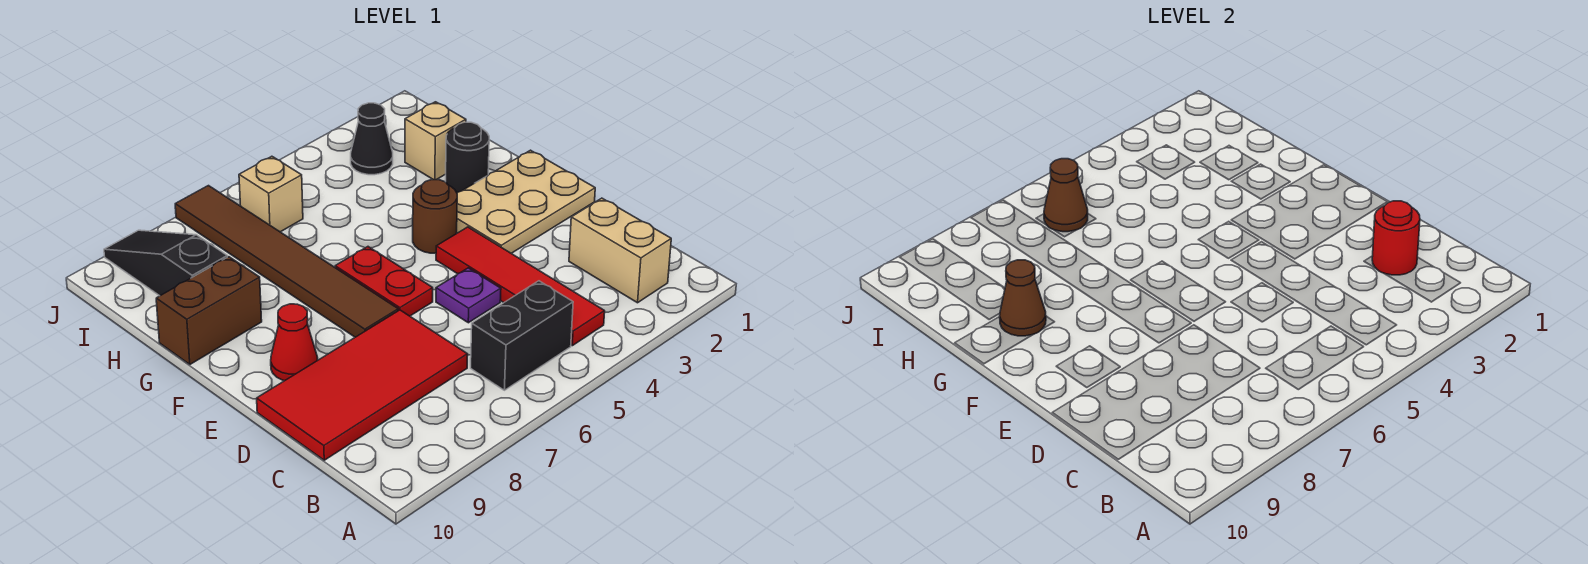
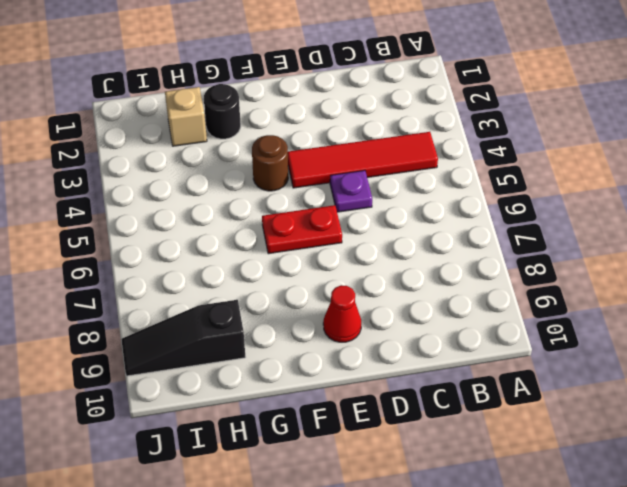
none -> tan 1x2 brick [569,198,671,303]
none -> black 1x2 brick [471,281,573,390]
none -> red 2x4 tile [257,310,468,460]

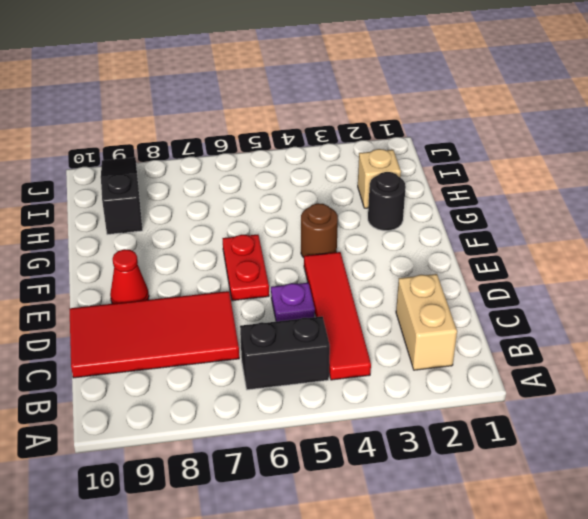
none -> tan 2x3 plate [457,150,595,253]
none -> brown 1x6 tile [175,186,398,337]
none -> brown 1x2 brick [156,257,262,364]

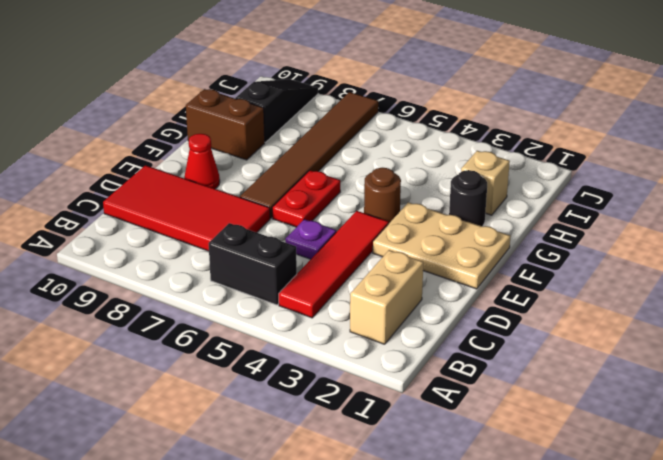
none -> black 1x1 cone [351,103,393,175]
none -> tan 1x1 brick [239,156,303,232]
none -> red 1x1 round brick [1372,201,1420,275]

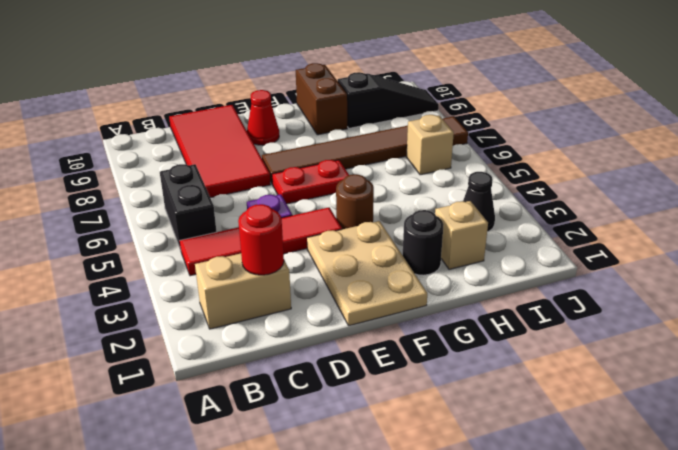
none -> brown 1x1 cone [1000,260,1046,336]
none -> brown 1x1 cone [1044,159,1088,232]

